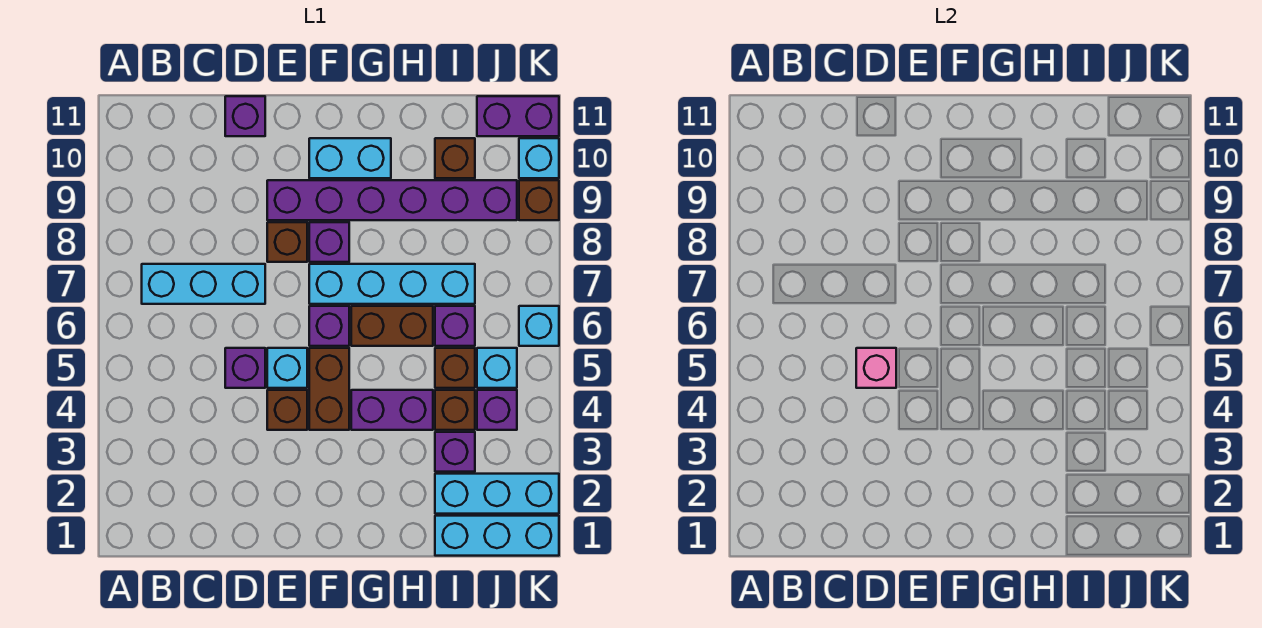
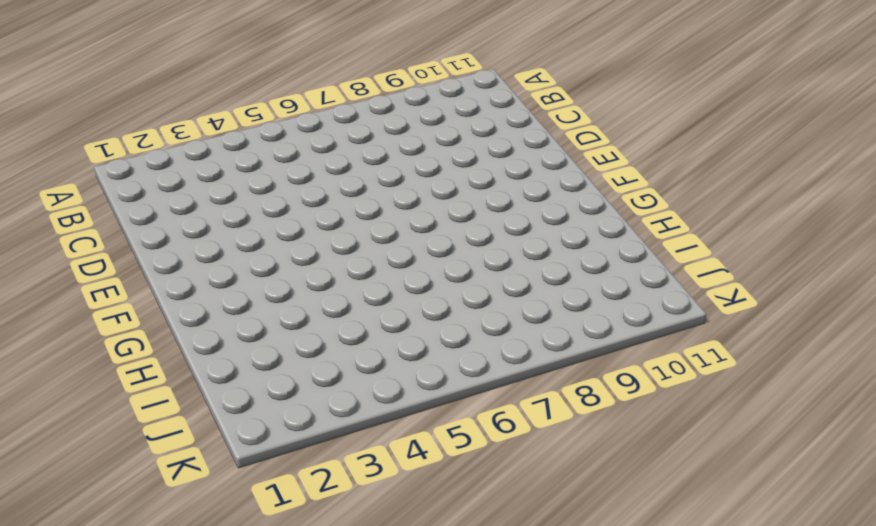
none -> cyan 1x3 brick [142,264,265,304]
none -> purple 1x1 brick [225,348,265,388]
none -> purple 1x1 brick [225,96,265,136]

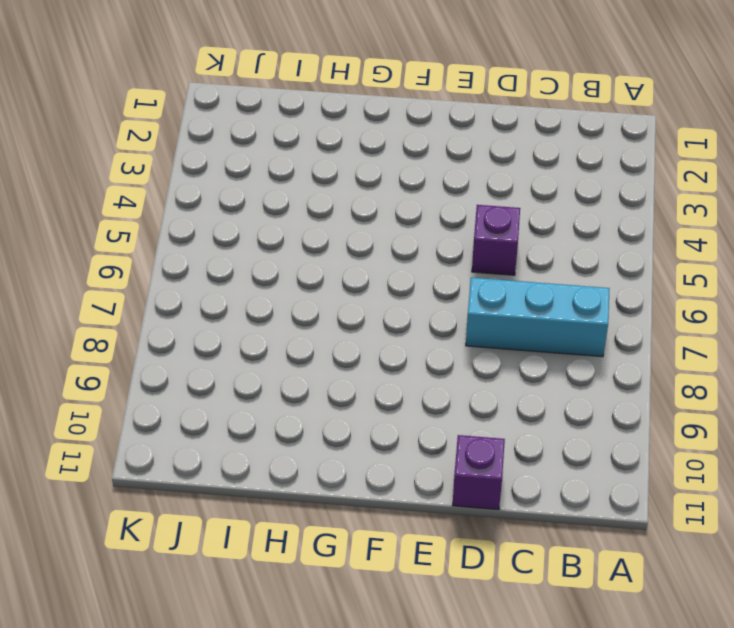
none -> brown 1x1 brick [267,390,307,430]
none -> cyan 1x1 brick [267,348,307,388]
none -> brown 1x1 brick [267,222,307,262]

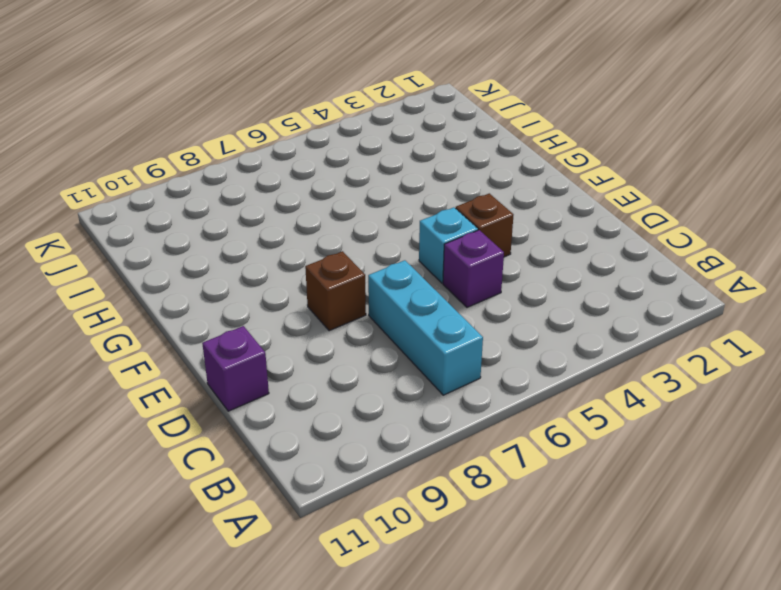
none -> purple 1x6 brick [267,180,517,220]
none -> brown 1x2 brick [309,348,349,430]
none -> purple 1x1 brick [309,306,349,346]

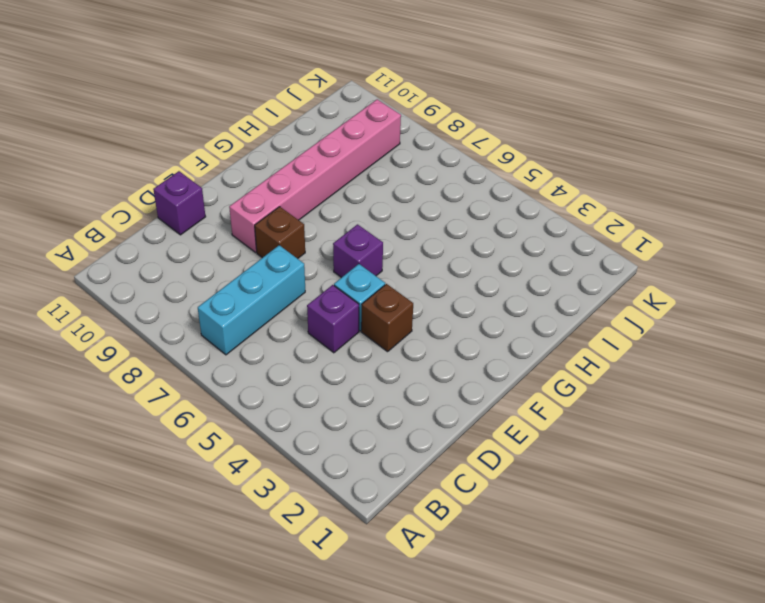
pink 1x6 brick [229,99,401,252] -> purple 1x6 brick [267,180,517,220]
none -> brown 1x2 brick [309,348,349,430]
none -> cyan 1x4 brick [309,264,475,304]
none -> purple 1x1 brick [309,222,349,262]

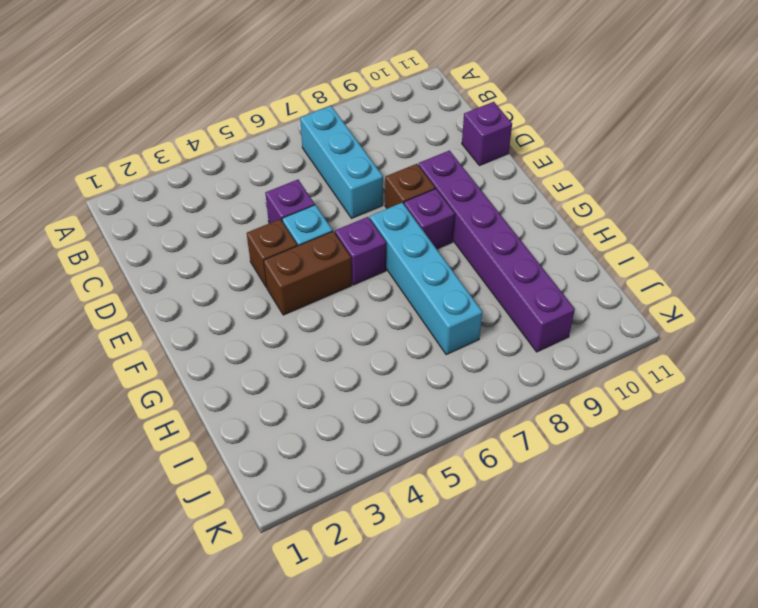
none -> cyan 1x2 brick [309,138,391,178]
none -> purple 1x2 brick [351,390,433,430]
none -> brown 1x2 brick [351,306,433,346]

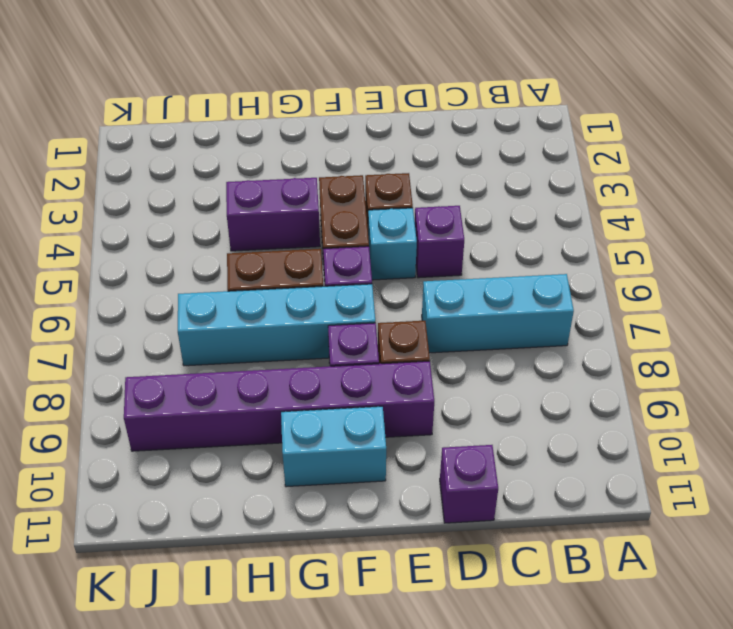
none -> cyan 1x3 brick [435,516,559,556]
none -> cyan 1x3 brick [435,474,559,514]
none -> purple 1x1 brick [435,432,475,472]

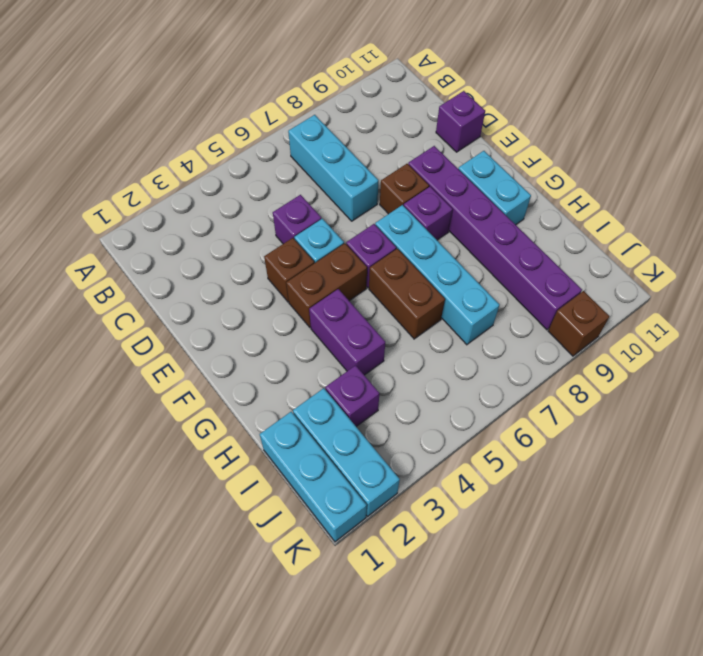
none -> brown 1x1 brick [435,390,475,430]
none -> brown 1x1 brick [435,348,475,388]
none -> purple 1x1 brick [435,306,475,346]

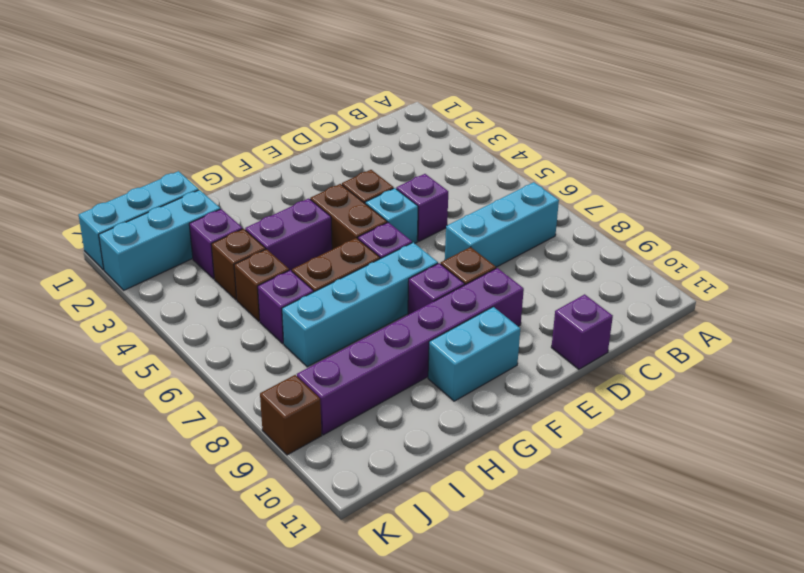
none -> brown 1x1 brick [435,138,475,178]
none -> purple 1x1 brick [477,390,517,430]
none -> cyan 1x1 brick [477,348,517,388]

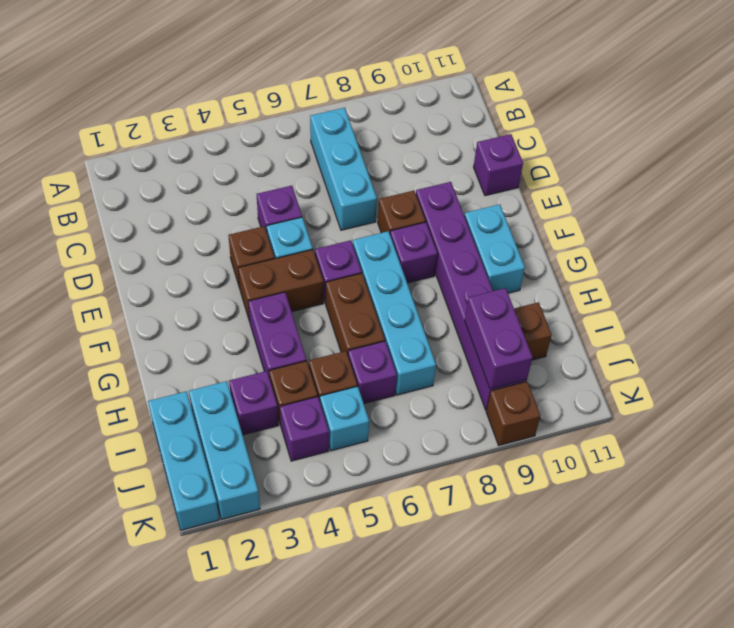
purple 1x2 brick [465,288,533,389] -> purple 1x2 brick moved to [477,96,559,136]
none -> cyan 1x1 brick [519,306,559,346]
none -> cyan 1x1 brick [519,138,559,178]
none -> pink 1x1 brick [856,348,896,388]

